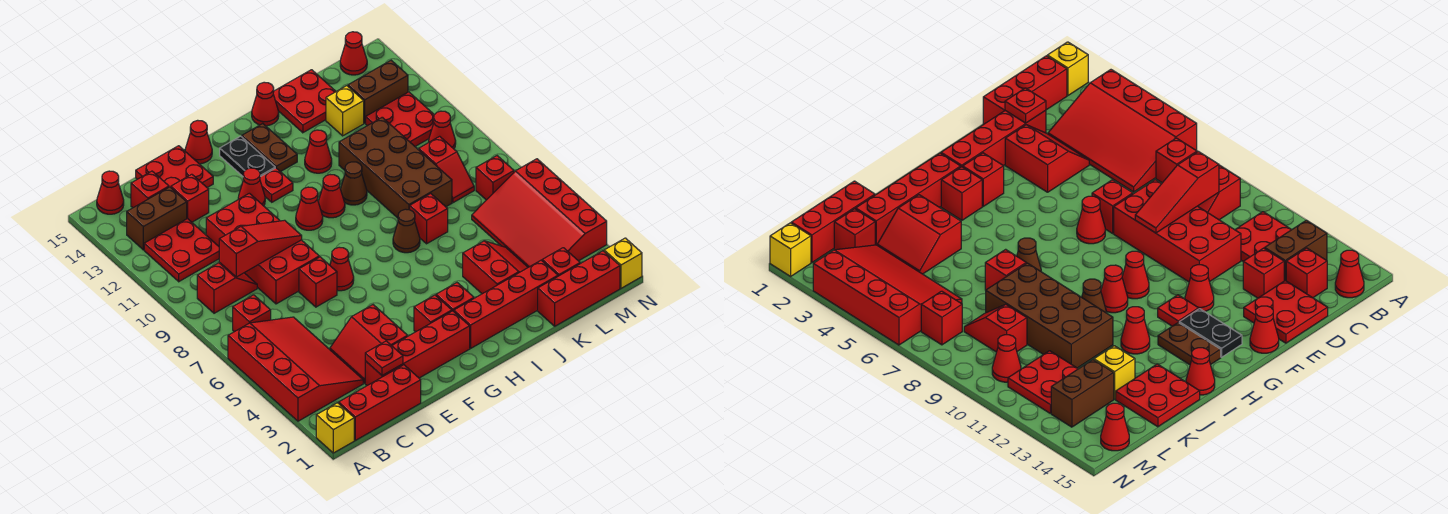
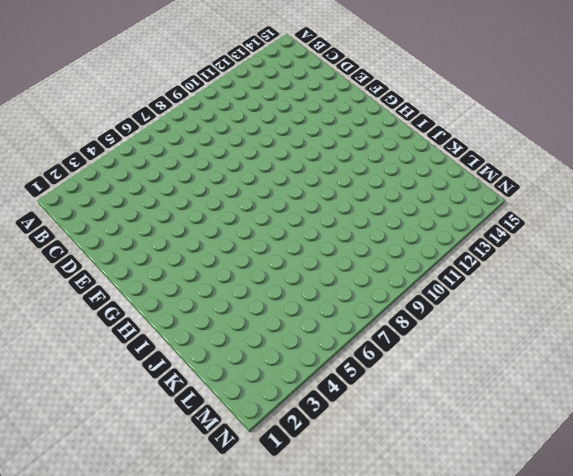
none -> yellow 1x1 brick [316,403,354,453]
none -> red 3x4 slope [228,317,363,421]
none -> red 1x3 brick [339,365,421,440]
none -> red 1x1 brick [233,295,271,332]

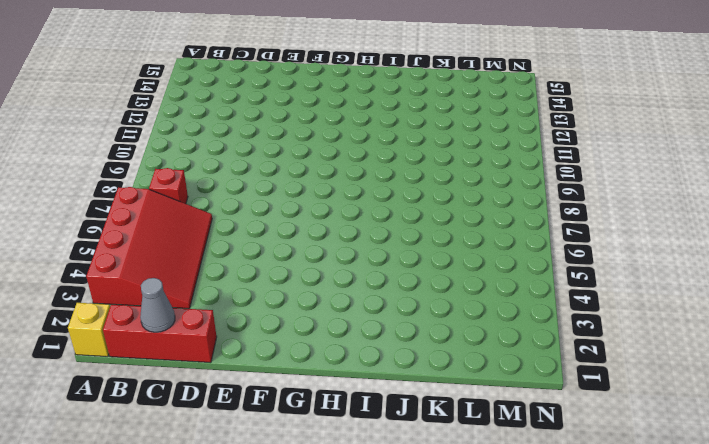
grey 1x1 cone [140,278,175,332] -> none
none -> red 1x2 slope [197,263,257,313]
none -> red 2x2 plate [144,218,219,282]
none -> brown 1x2 brick [127,187,187,250]
none -> red 1x1 cone [97,171,124,214]

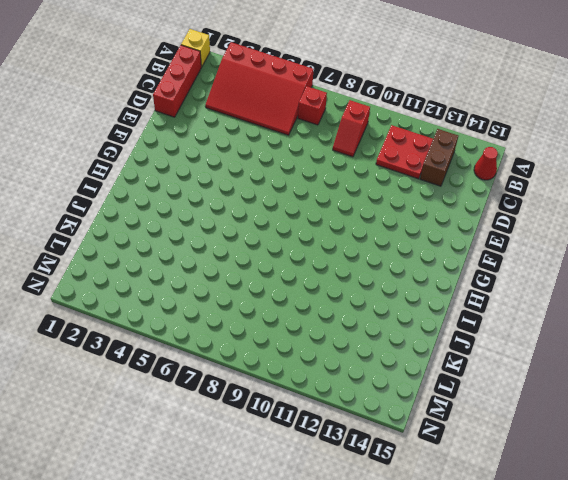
none -> red 1x1 brick [131,171,169,208]
none -> red 1x4 brick [365,311,470,386]
none -> red 2x2 slope [330,305,408,383]
none -> red 2x4 brick [206,193,319,304]

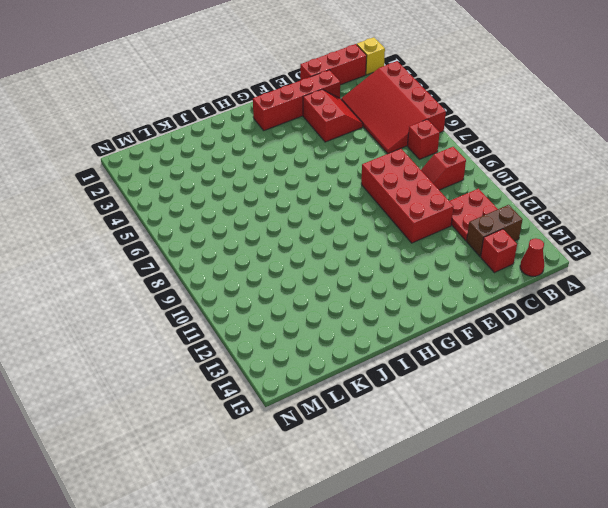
none -> red 1x1 brick [171,174,209,222]
none -> red 2x2 plate [136,146,213,187]
none -> red 1x1 brick [299,257,337,307]
none -> red 1x1 cone [330,247,354,291]

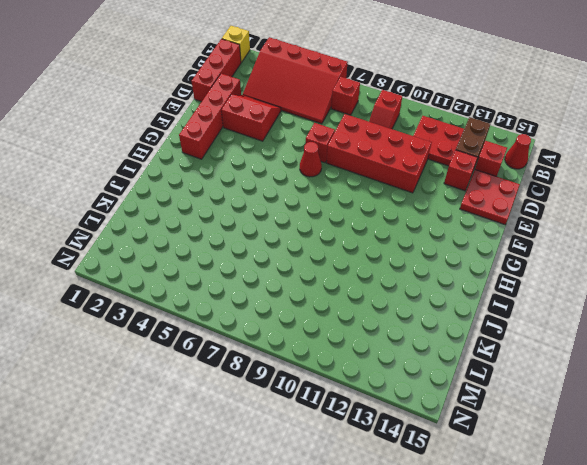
none -> red 1x1 cone [238,168,265,206]
none -> red 1x1 cone [185,120,212,164]
none -> red 1x1 brick [414,295,452,332]
none -> red 1x1 cone [296,187,323,230]

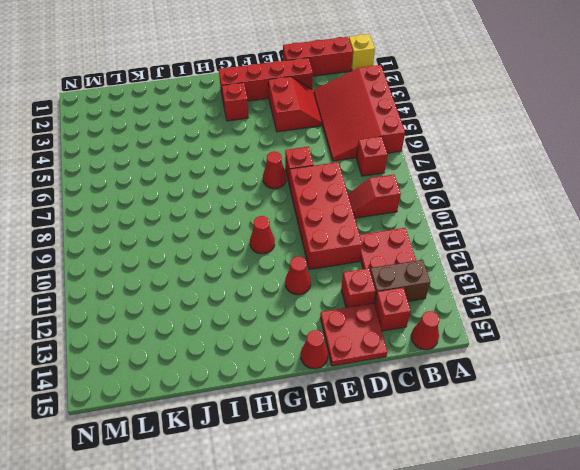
none -> red 1x1 plate [260,168,293,202]
none -> black 1x2 plate [220,136,275,177]
none -> red 1x4 brick [454,260,558,348]
none -> red 1x1 brick [436,283,474,311]

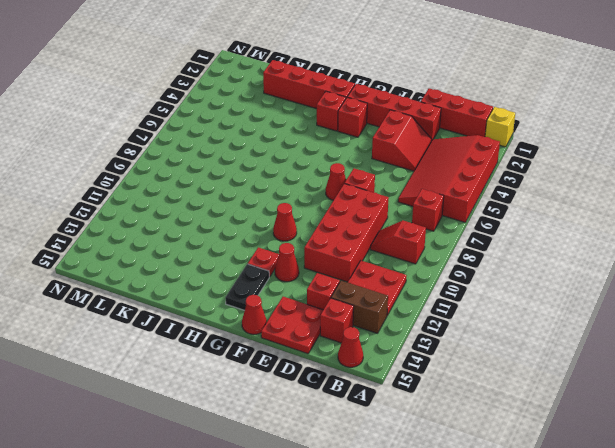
none -> red 1x1 cone [318,175,345,218]
none -> brown 1x2 plate [242,124,297,172]
none -> brown 1x1 cone [393,209,420,253]
none -> brown 1x1 cone [341,162,367,205]

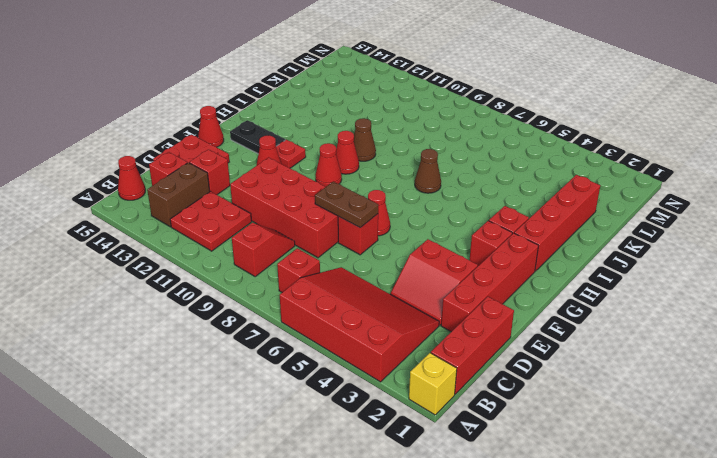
brown 1x2 plate [315,182,378,228] -> brown 1x2 plate moved to [242,124,297,172]
none -> red 1x1 cone [305,130,332,173]
none -> red 1x1 cone [252,82,279,126]
none -> red 2x2 slope [463,241,528,294]
none -> red 1x1 brick [410,194,448,244]

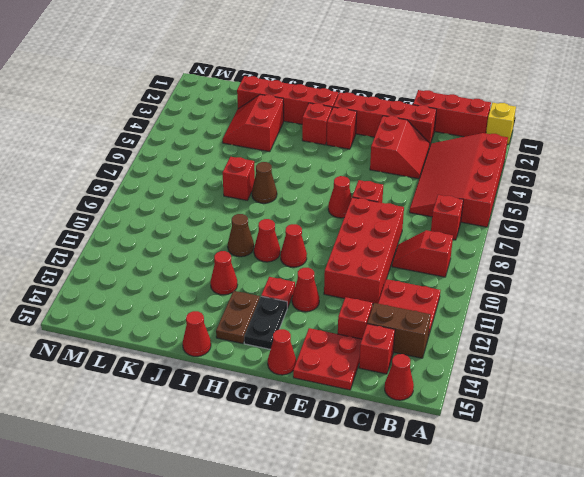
none -> brown 2x4 brick [339,117,452,218]
none -> red 2x2 plate [273,70,336,133]
none -> red 1x3 brick [538,251,620,326]
none -> yellow 1x1 brick [326,86,364,136]

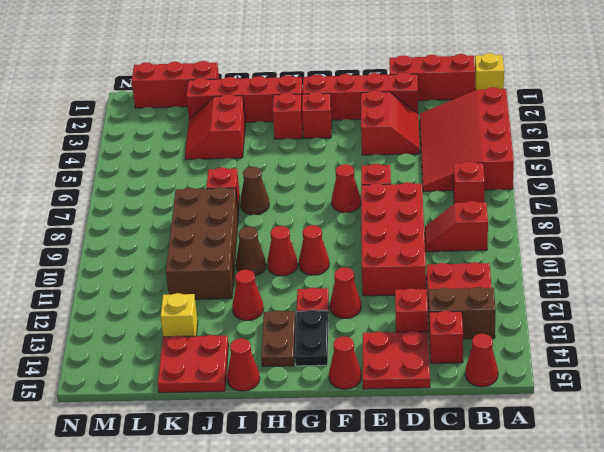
none -> red 1x1 brick [542,248,580,276]
none -> red 3x4 slope [472,159,607,267]
none -> red 1x2 slope [419,136,474,203]
none -> red 2x2 plate [366,92,434,146]

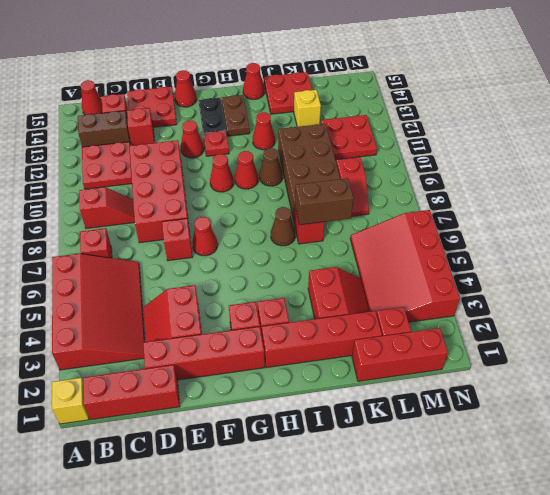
brown 1x2 brick [295,178,354,225] -> brown 1x2 brick moved to [348,60,408,123]
none -> red 1x1 brick [476,156,514,200]
none -> red 1x1 cone [429,111,456,149]
none -> red 1x1 cone [340,32,367,75]
none -> yellow 1x1 brick [604,238,642,288]

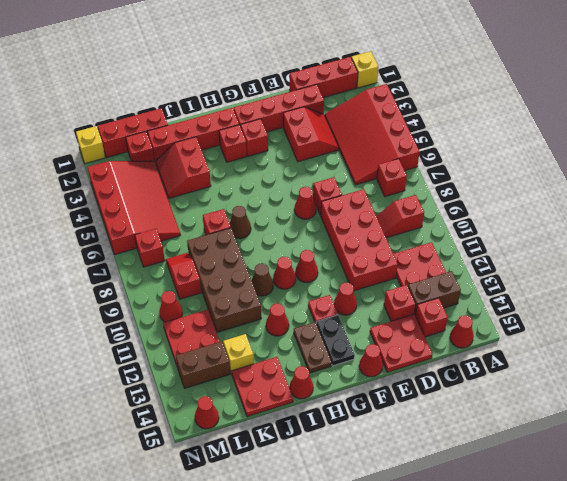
none -> red 1x3 slope [219,220,302,277]
none -> red 1x1 plate [365,341,403,376]

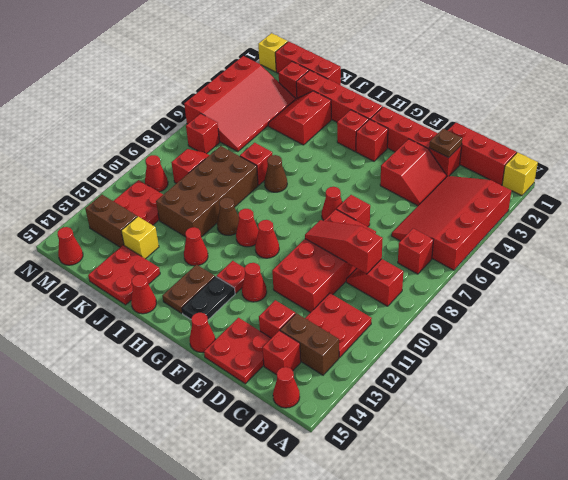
brown 1x1 plate [429,129,462,158] -> red 1x1 plate [365,341,403,376]

